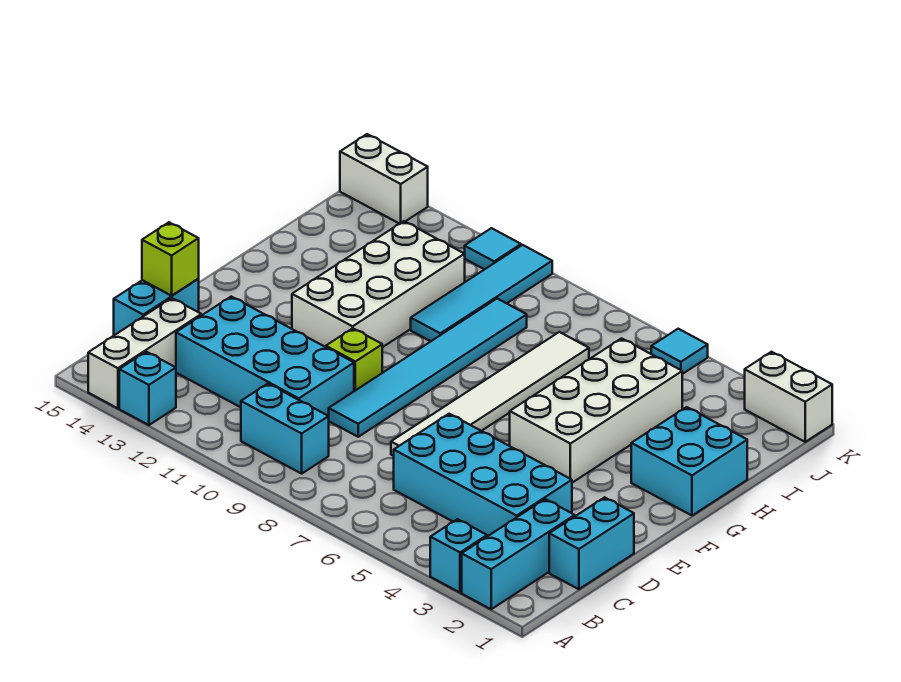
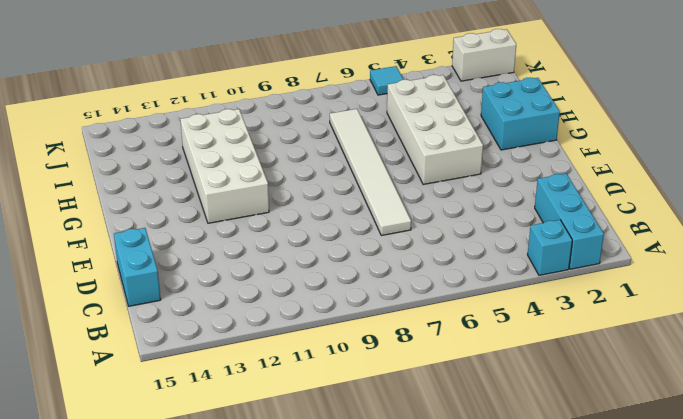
none -> cyan 1x1 brick [119,352,176,425]
none -> white 1x3 brick [88,298,201,408]
none -> cyan 1x2 brick [241,384,329,474]

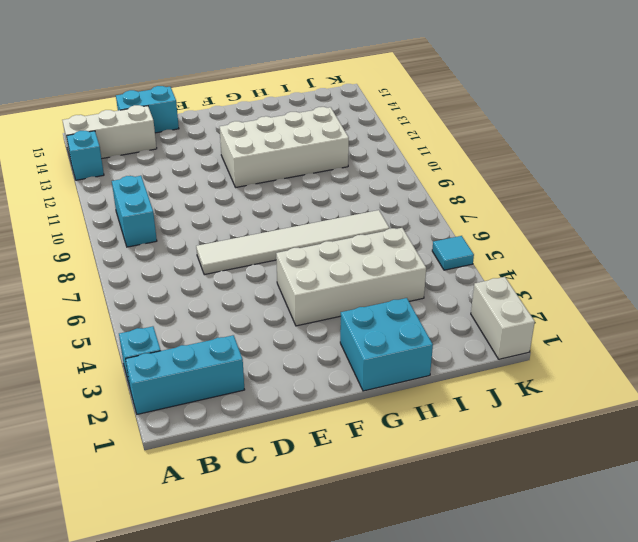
none -> cyan 1x2 brick [549,497,634,589]
none -> cyan 2x4 brick [394,414,572,536]
none -> cyan 2x4 brick [176,297,354,416]

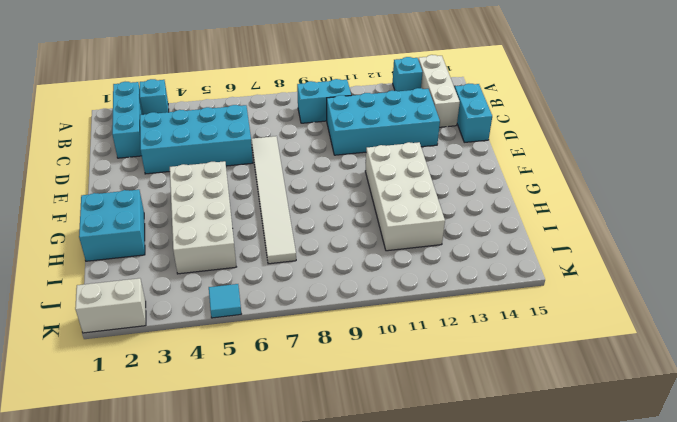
none -> cyan 1x2 brick [549,497,634,589]
none -> cyan 1x6 tile [329,299,527,437]
none -> lime 1x1 brick [326,328,382,391]

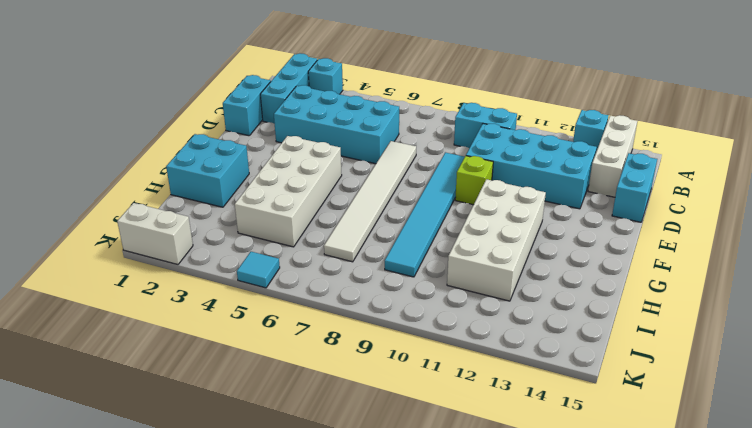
none -> cyan 1x4 tile [411,245,552,341]
none -> cyan 1x1 tile [465,228,521,269]
none -> white 1x2 brick [340,134,428,224]

